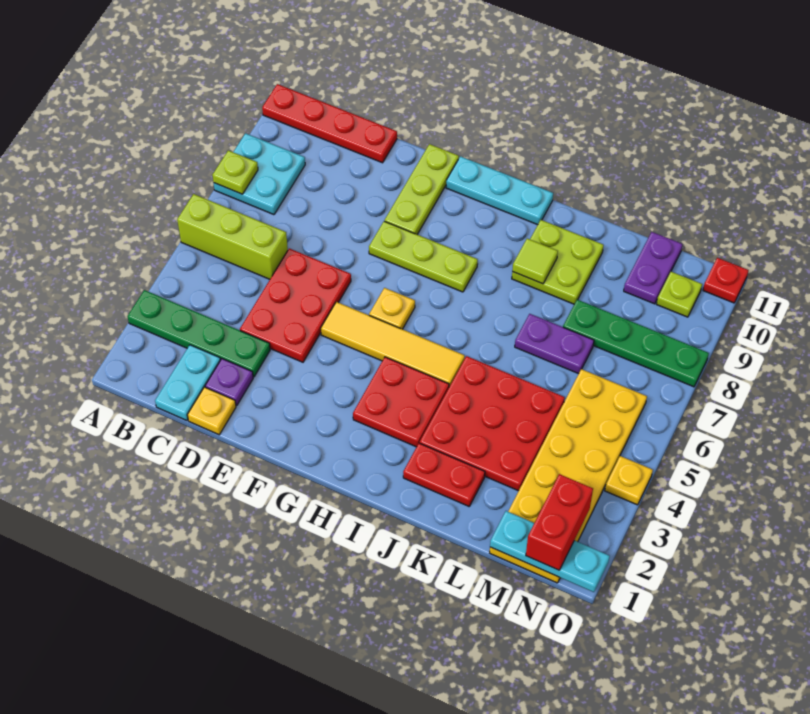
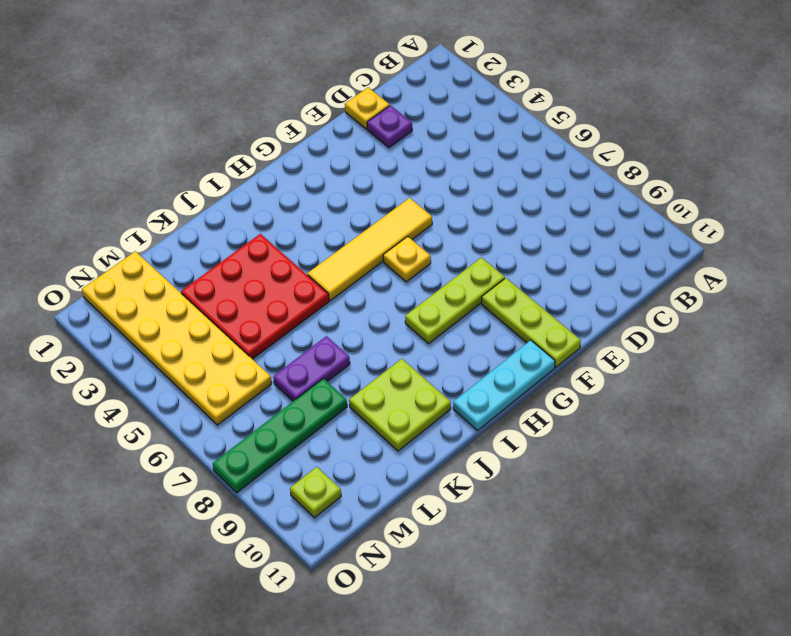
none -> green 1x4 plate [128,290,270,377]
none -> lime 1x3 brick [177,194,288,279]
none -> cyan 2x2 plate [214,133,305,215]

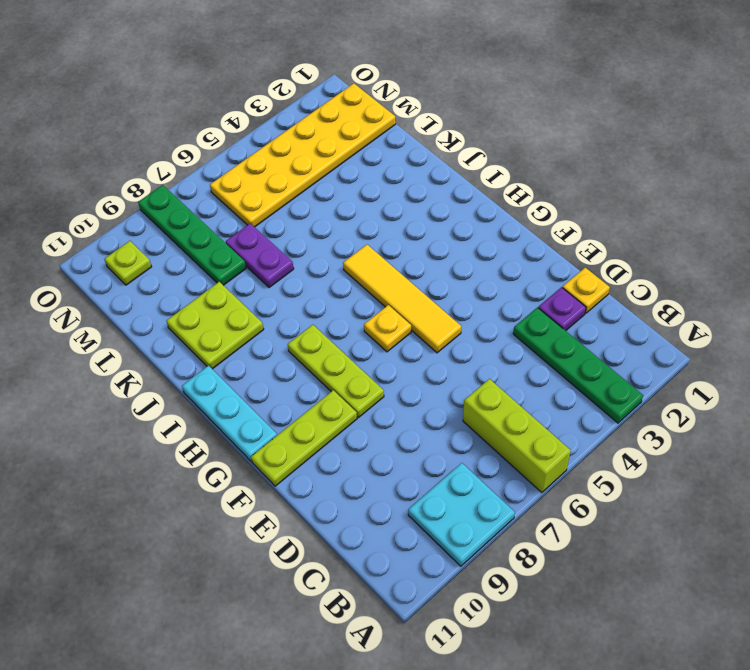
none -> red 1x4 plate [262,84,397,163]
none -> cyan 1x2 plate [155,345,220,420]
none -> red 2x3 plate [240,248,351,362]

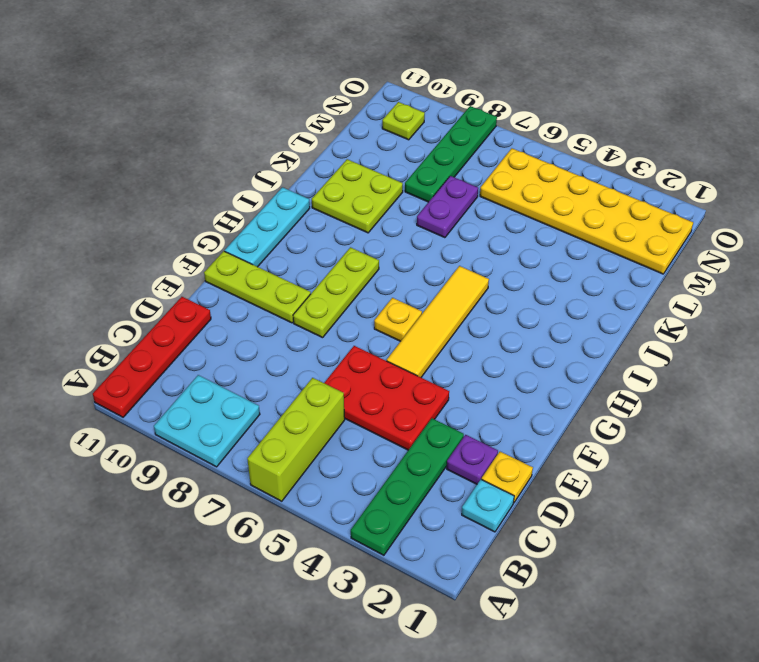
cyan 1x1 plate [462,479,514,532] -> cyan 1x2 plate [155,345,220,420]
none -> red 2x2 plate [353,357,449,447]
none -> red 1x2 plate [403,443,485,506]
none -> red 3x3 plate [420,356,565,491]

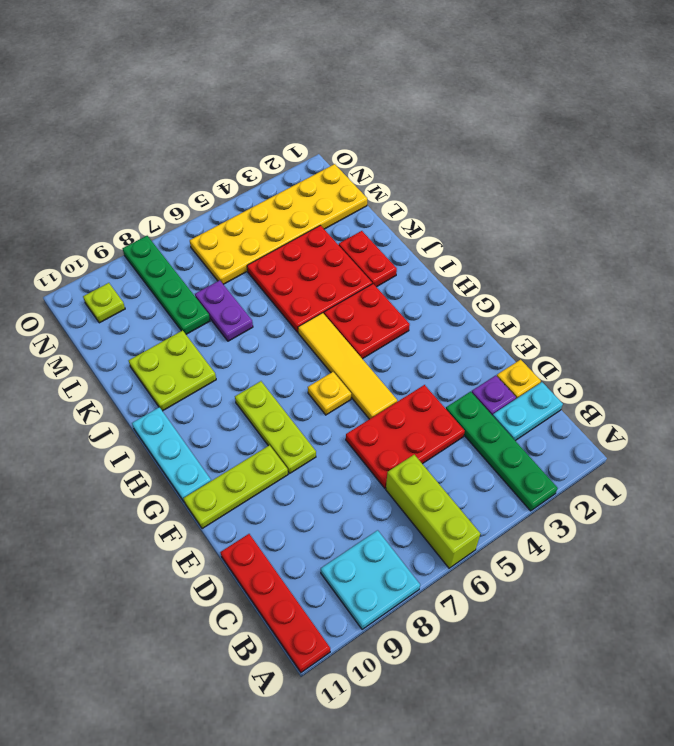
none -> purple 1x2 plate [624,232,682,304]
none -> yellow 1x1 plate [605,456,653,505]
none -> red 1x1 plate [703,258,748,303]

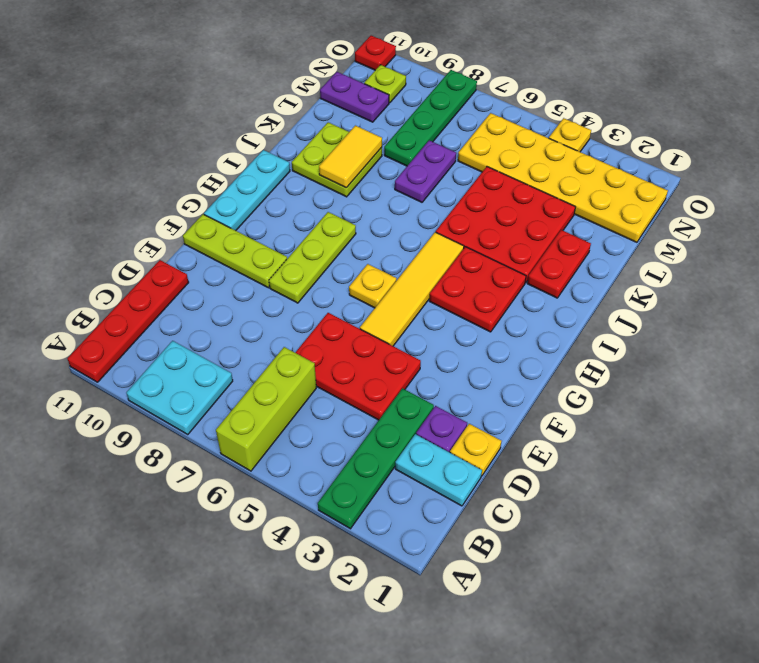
yellow 1x2 tile [319,125,382,188] -> lime 1x1 tile [512,238,558,284]
none -> lime 1x1 plate [212,150,258,194]
none -> cyan 1x3 plate [490,511,610,592]
none -> red 1x2 brick [526,474,593,570]

